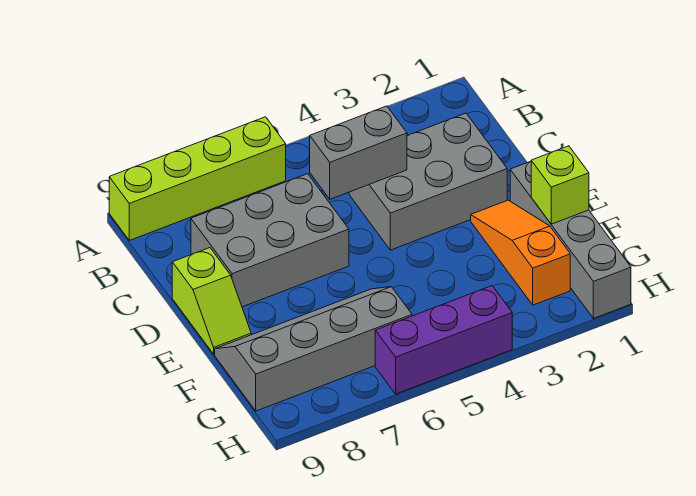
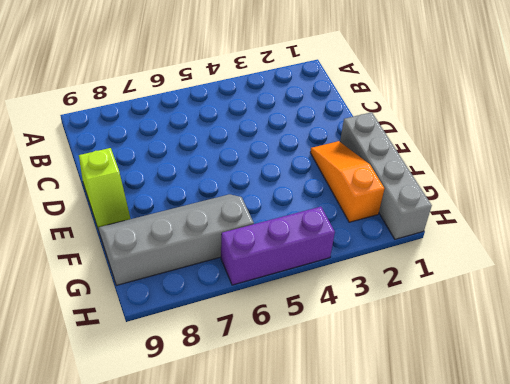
none -> lime 1x4 brick [109,117,286,240]
none -> grey 2x3 brick [349,113,507,250]

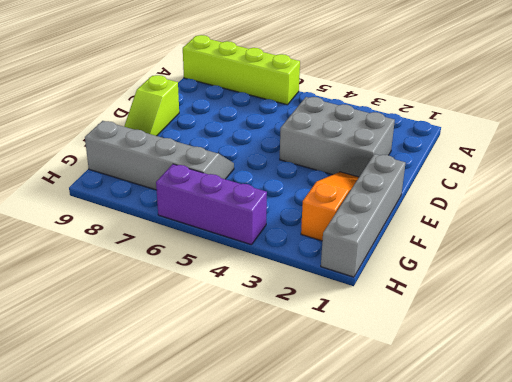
none -> grey 2x3 brick [191,174,349,307]
none -> grey 1x2 brick [310,106,407,199]

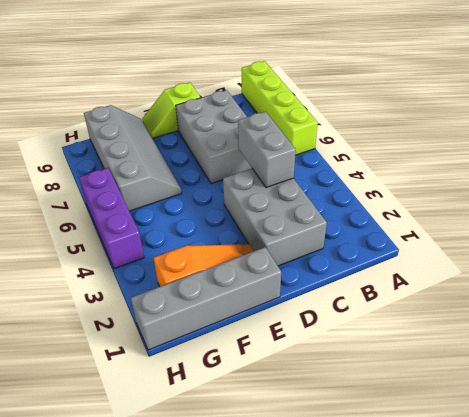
none -> lime 1x1 brick [531,146,589,224]

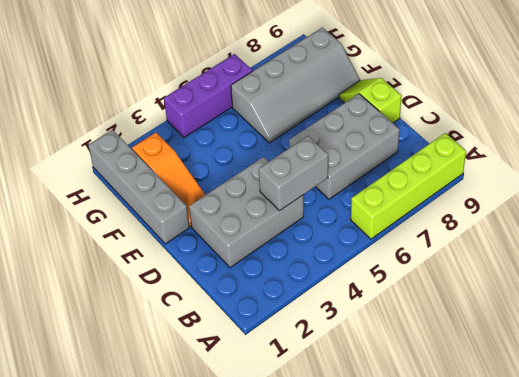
none -> lime 1x1 brick [531,146,589,224]

